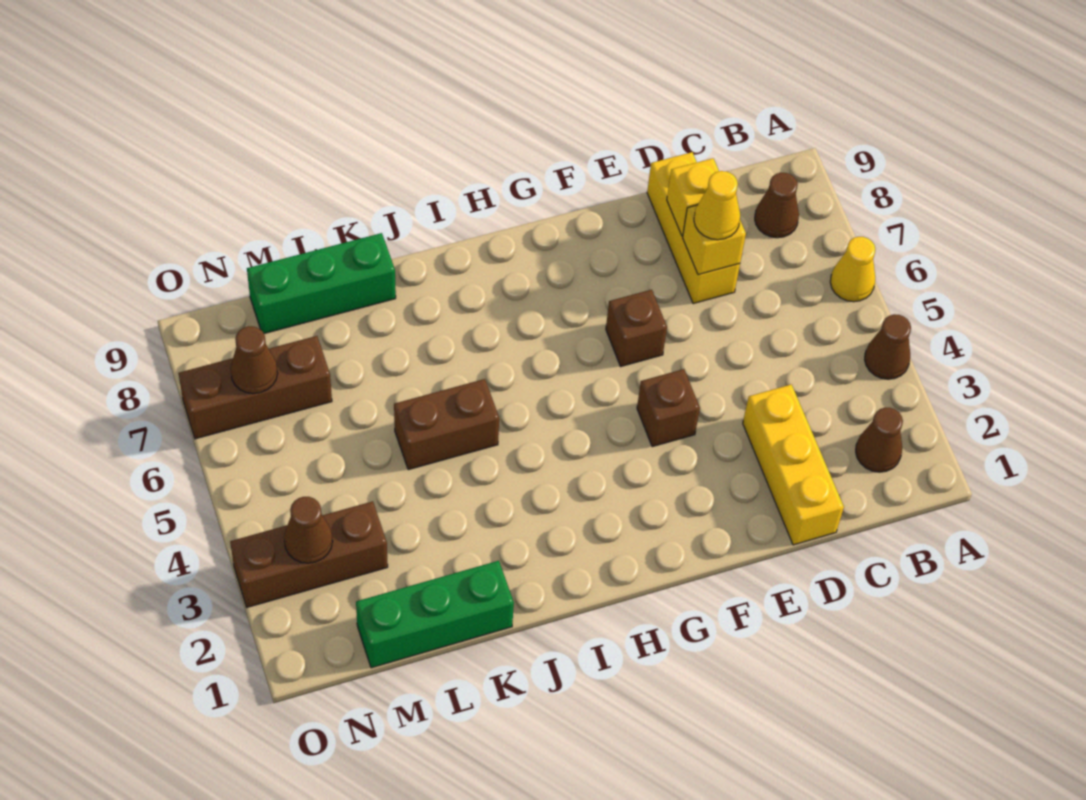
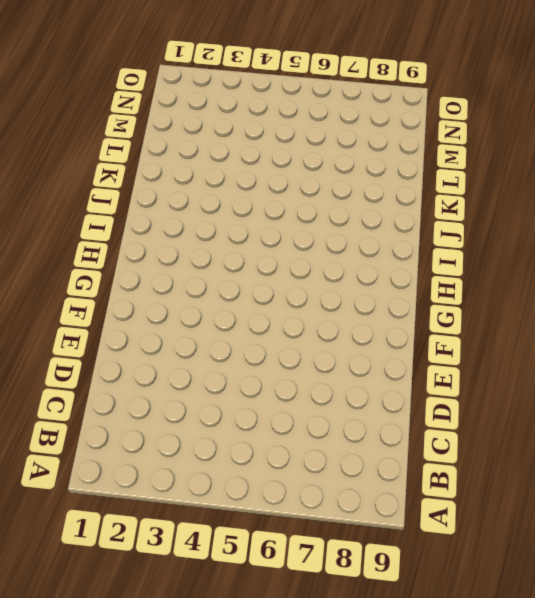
none -> brown 1x1 cone [865,314,911,379]
none -> yellow 1x1 cone [830,237,875,302]
none -> brown 1x1 cone [856,408,903,472]

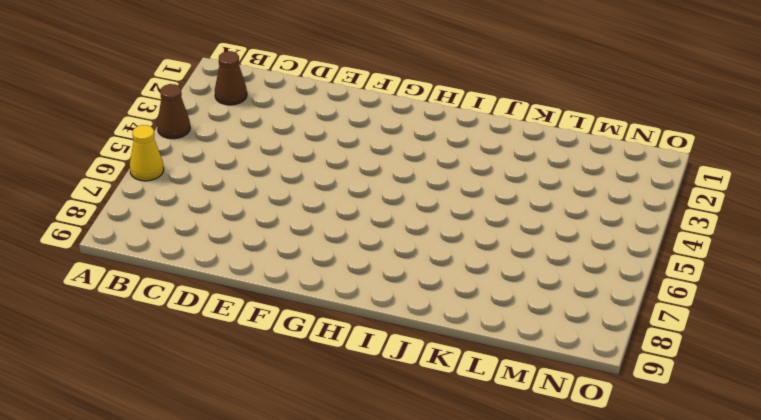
none -> brown 1x1 cone [755,173,799,238]
none -> yellow 1x3 brick [743,384,844,545]
none -> yellow 1x3 brick [647,152,740,304]

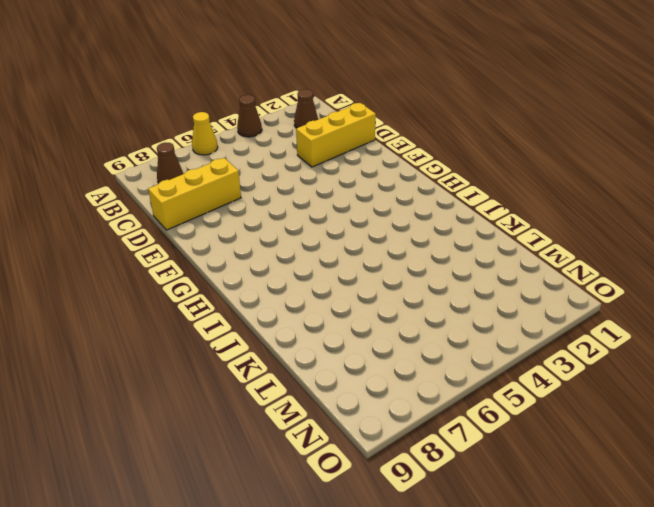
none -> brown 1x1 brick [637,369,700,447]
none -> brown 1x1 brick [606,290,667,366]
none -> brown 1x2 brick [394,379,499,470]

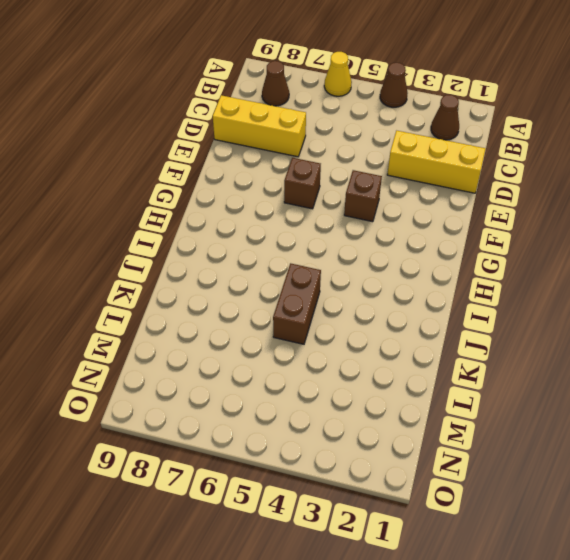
none -> green 1x3 brick [356,561,514,668]
none -> green 1x3 brick [247,233,396,334]
none -> brown 1x3 brick [230,501,388,607]

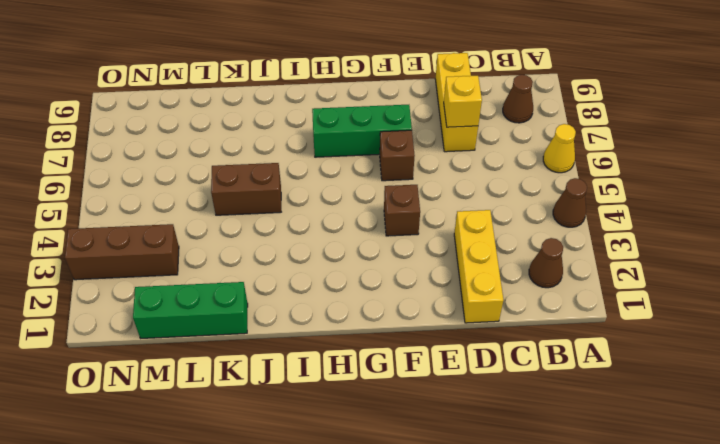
green 1x3 brick [312,105,412,157] -> green 1x3 brick moved to [247,233,396,334]
none -> brown 1x3 brick [178,336,332,439]
none -> yellow 1x1 brick [667,158,719,236]
none -> brown 1x1 cone [284,497,333,563]

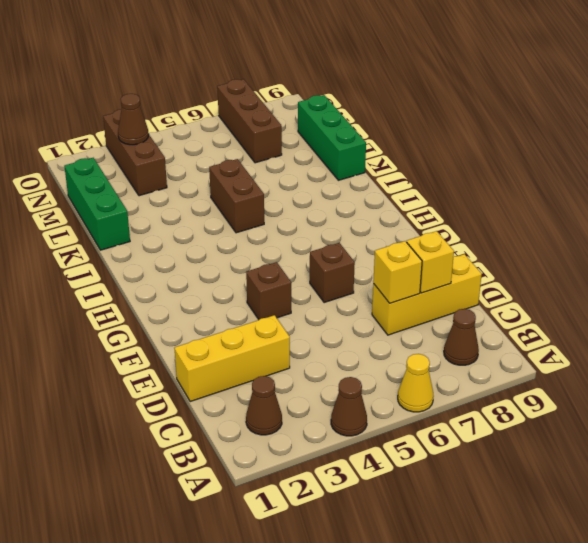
none -> brown 1x1 cone [230,326,278,394]
none -> yellow 1x1 cone [694,171,740,240]

